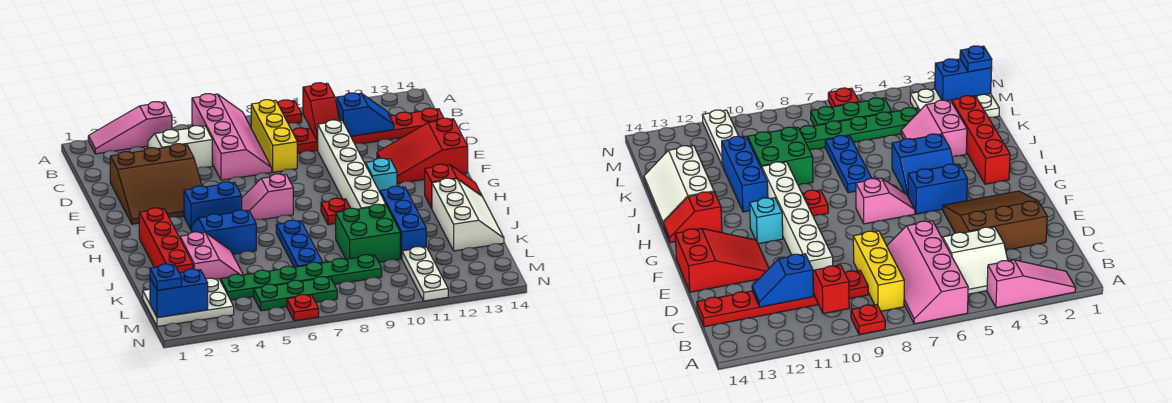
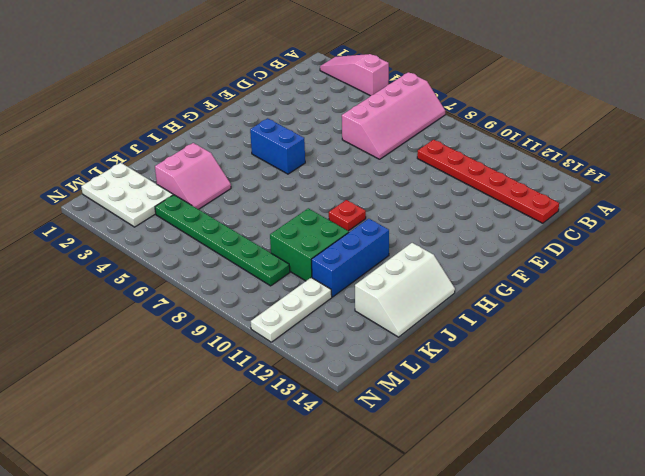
none -> red 1x1 plate [278,100,302,124]
none -> white 2x2 slope [148,126,212,169]
none -> yellow 1x3 brick [251,100,297,172]
none -> brown 3x3 slope [110,144,202,224]

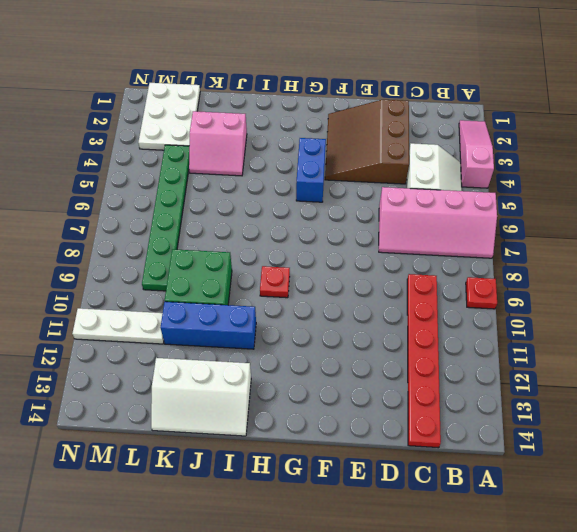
none -> yellow 1x3 brick [251,100,297,172]
none -> white 1x6 brick [317,120,386,209]
none -> red 2x3 slope [377,118,468,184]
none -> pink 1x2 slope [242,174,293,220]

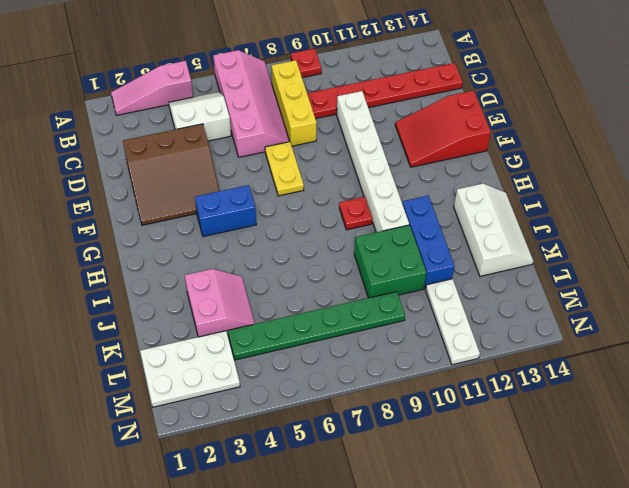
yellow 1x2 plate [265,141,304,196] -> none
none -> pink 1x2 slope [242,174,293,220]
none -> cyan 1x1 brick [366,158,397,192]
none -> red 1x4 brick [139,208,193,273]
none -> blue 2x2 slope [191,210,256,254]

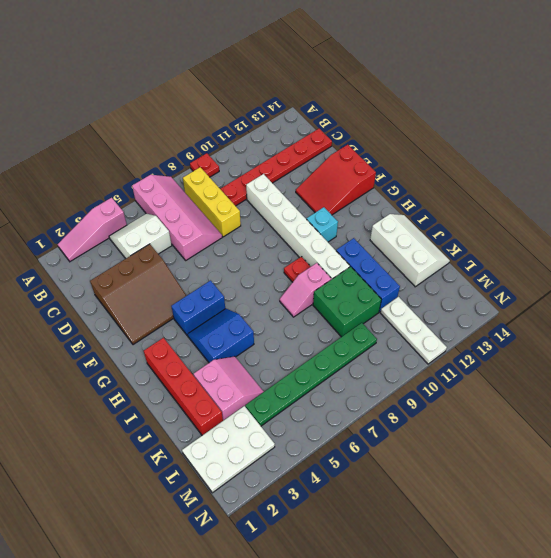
pink 1x2 slope [280,263,331,317] -> pink 1x2 slope moved to [242,174,293,220]
none -> red 1x2 slope [425,164,482,208]
none -> blue 1x3 plate [276,220,323,267]
none -> green 1x3 plate [254,277,337,311]
none -> red 1x1 plate [287,295,319,321]

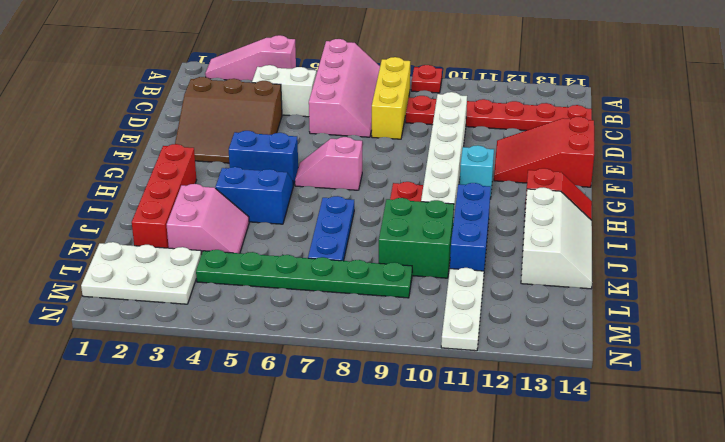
none -> green 1x3 plate [254,277,337,311]
none -> red 1x1 plate [287,295,319,321]
none -> red 1x2 slope [303,83,340,141]
none -> blue 1x2 slope [336,93,394,136]

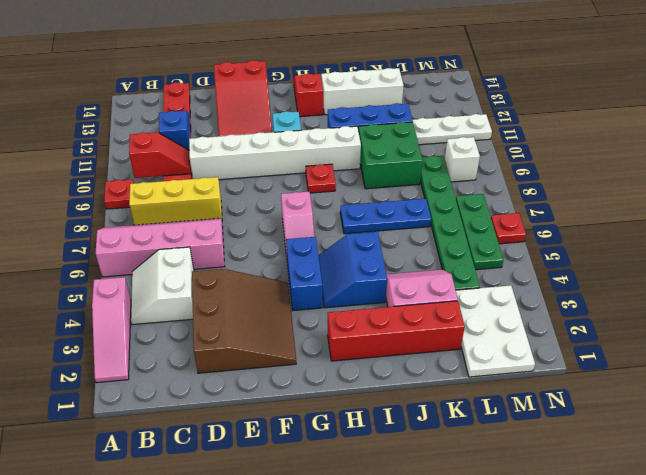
white 1x1 brick [445,137,480,182] -> none
none -> blue 1x2 brick [150,269,208,318]
none -> blue 1x1 plate [150,264,182,290]

